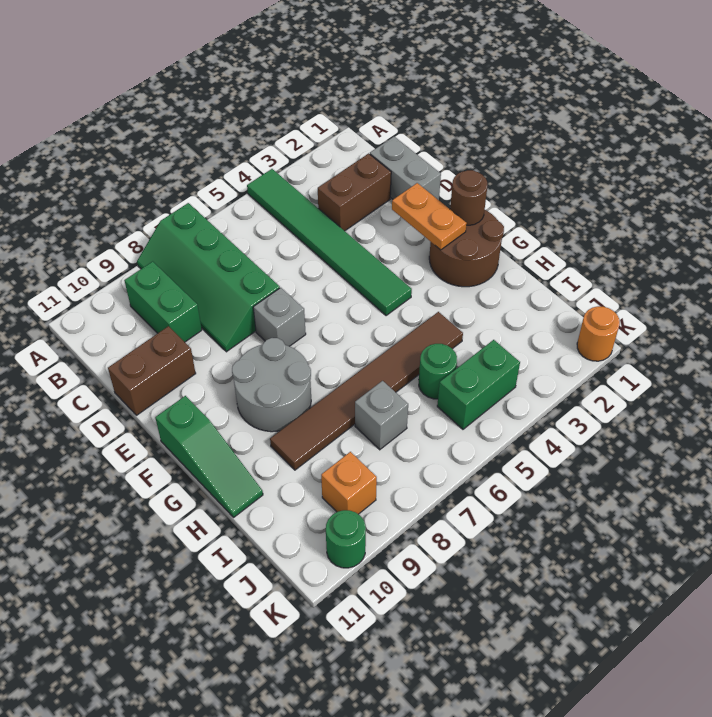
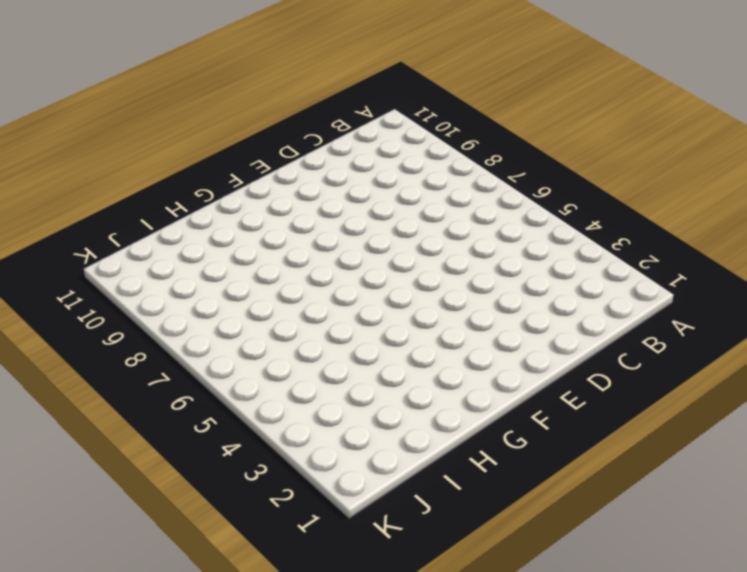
none -> green 1x6 tile [247,169,412,316]
none -> green 2x4 slope [137,203,280,352]
none -> green 1x2 brick [124,261,202,342]

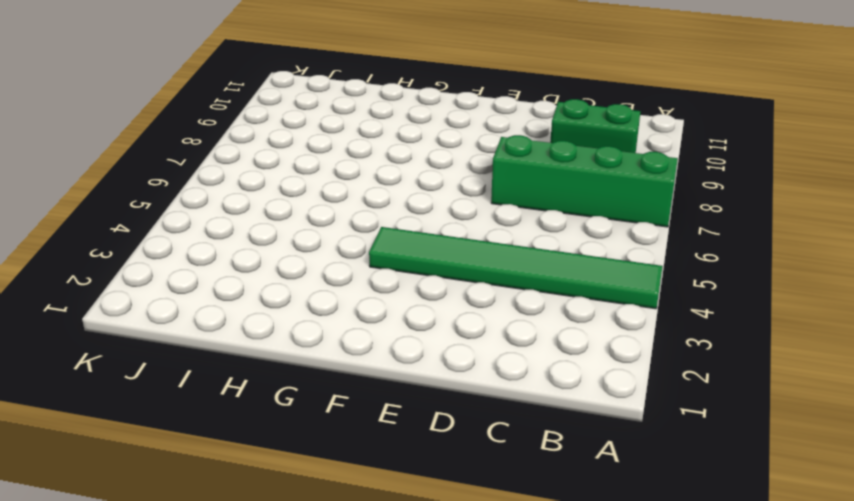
none -> grey 1x2 brick [370,137,441,200]
none -> brown 1x2 brick [318,153,391,231]
none -> brown 1x2 brick [108,326,196,415]

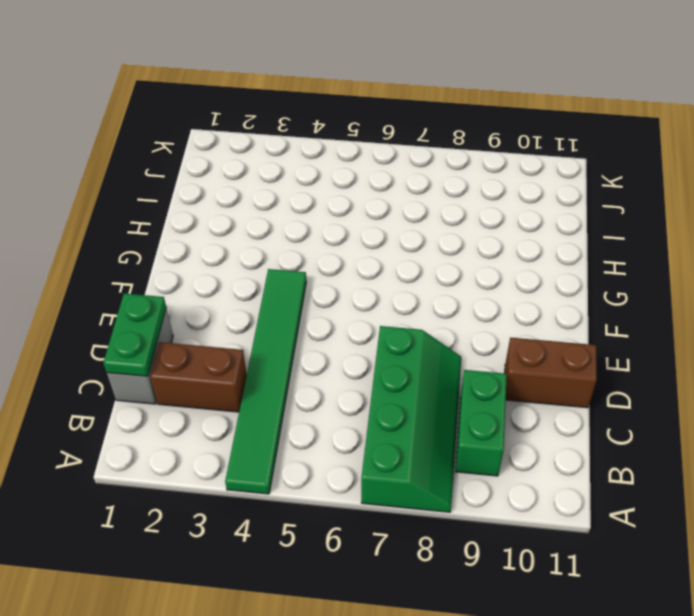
green 1x2 plate [103,293,166,376] -> none
none -> grey 1x1 brick [253,288,306,346]
none -> brown 2x2 round brick [429,208,504,287]
none -> grey 2x2 round brick [232,338,311,432]

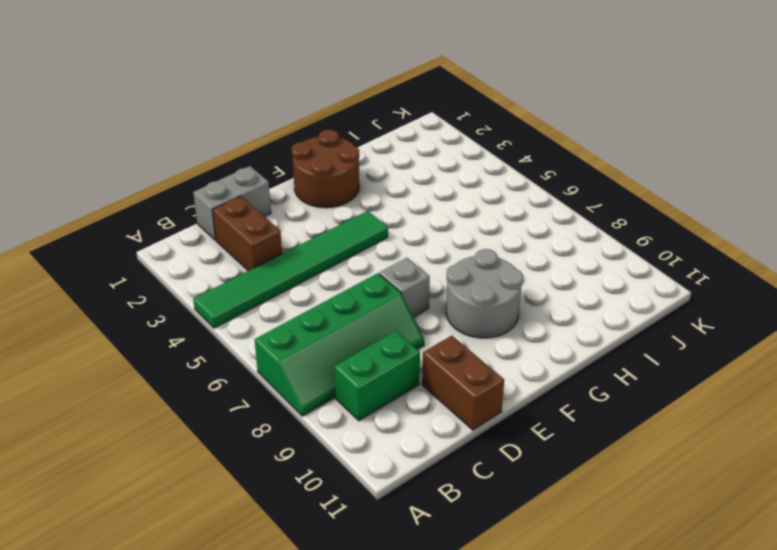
none -> green 1x3 slope [155,396,263,517]
none -> brown 1x6 tile [270,312,463,470]
none -> green 1x1 round brick [419,344,457,399]

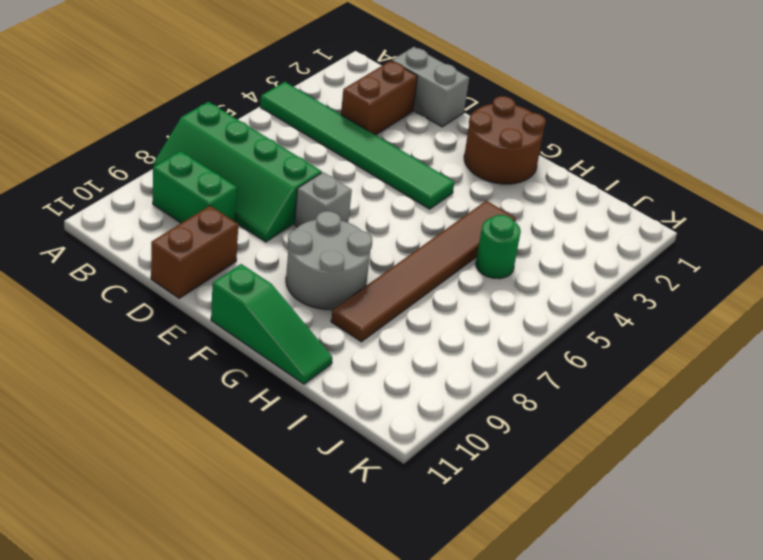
none -> grey 1x1 brick [355,381,408,450]
none -> green 1x2 brick [437,340,520,429]
none -> orange 1x1 brick [321,452,377,514]

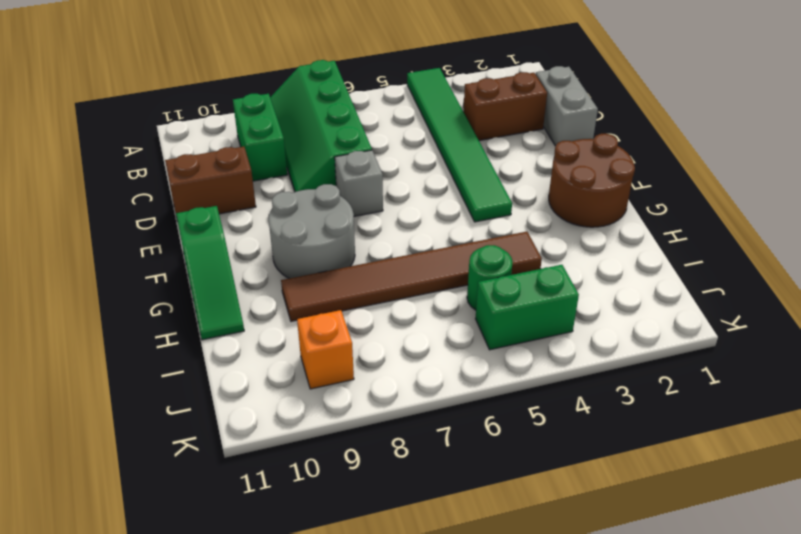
none -> grey 1x1 brick [355,381,408,450]
none -> orange 1x1 round brick [577,306,620,361]
none -> green 1x1 round brick [326,510,366,568]

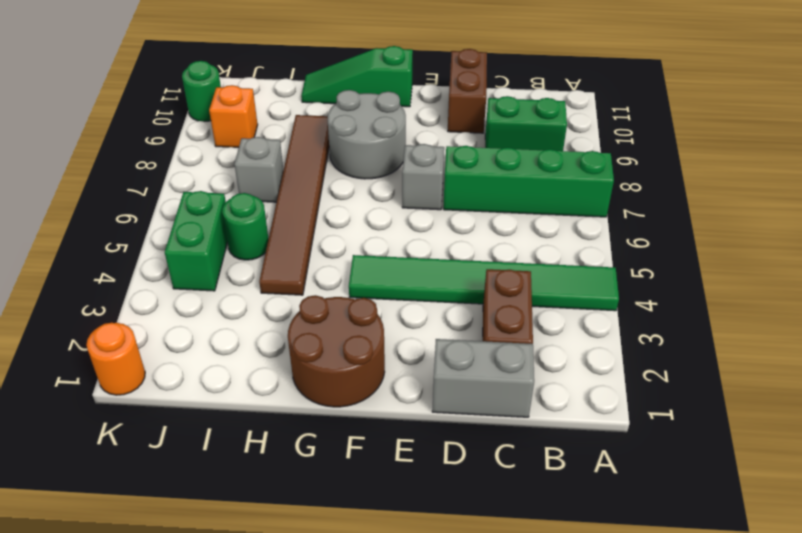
none -> orange 1x2 plate [392,183,467,250]
none -> brown 1x1 round brick [450,170,487,225]

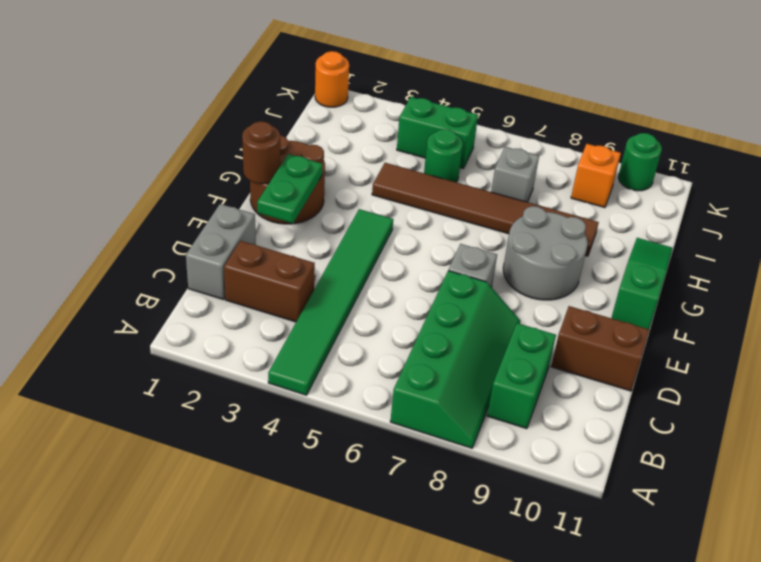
green 1x2 plate [257,154,322,223] -> orange 1x2 plate [392,183,467,250]

